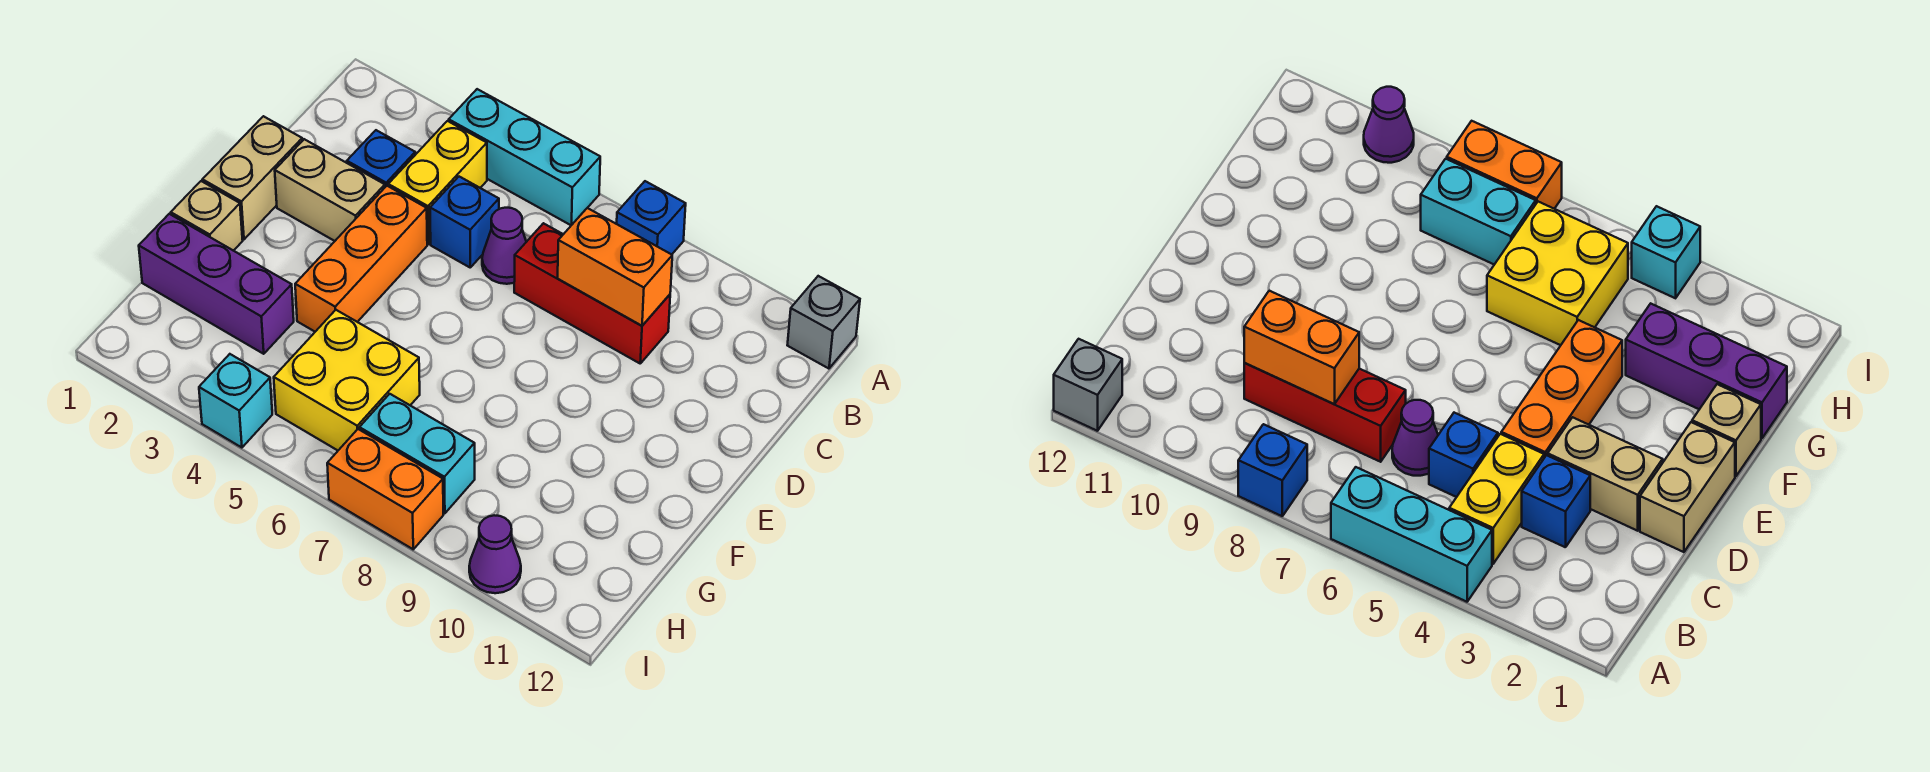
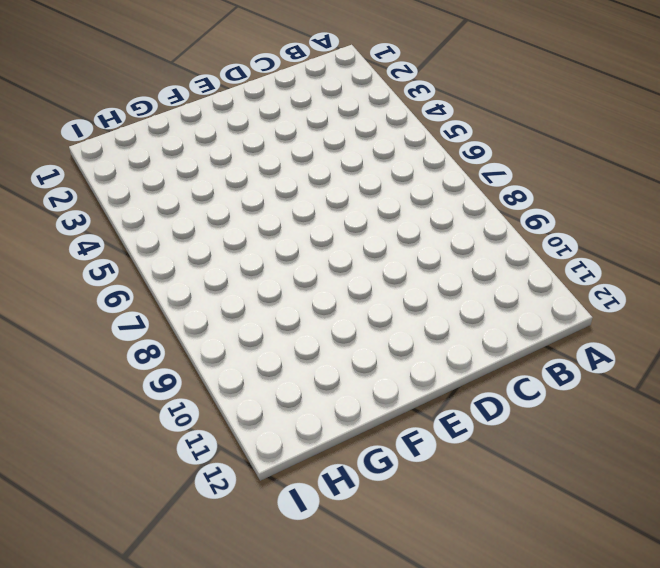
none -> cyan 1x3 brick [449,89,600,225]
none -> blue 1x1 brick [617,181,686,254]
none -> grey 1x1 brick [787,276,860,369]

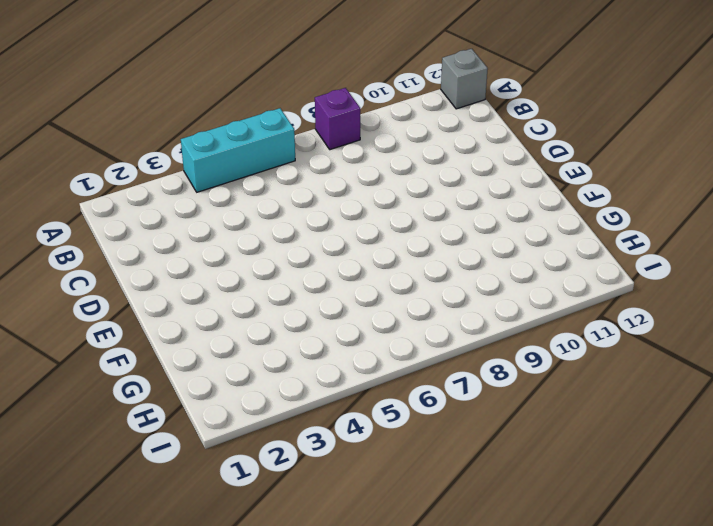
purple 1x1 brick [315,88,360,150] -> blue 1x1 brick [617,181,686,254]
none -> yellow 1x2 brick [388,121,487,244]
none -> blue 1x1 brick [347,130,415,187]
none -> blue 1x1 brick [430,177,499,267]

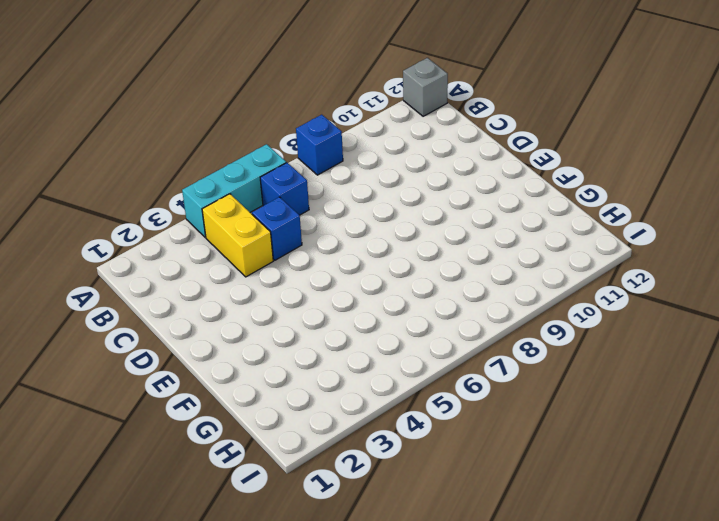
blue 1x1 brick [260,163,309,215] -> blue 1x1 brick moved to [347,130,415,187]
none -> purple 1x1 cone [482,208,526,284]
none -> red 1x3 brick [514,223,670,363]
none -> tan 1x2 brick [202,116,302,239]

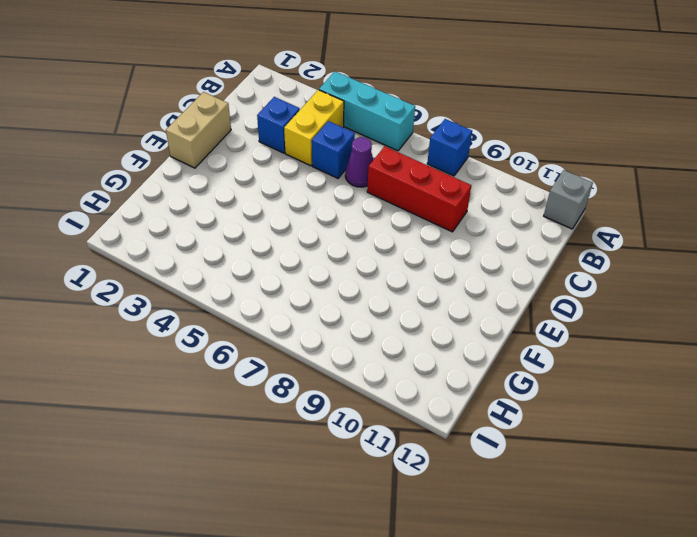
none -> tan 1x2 brick [275,139,385,241]
none -> orange 1x3 brick [295,186,427,332]
none -> tan 1x1 brick [171,181,243,251]

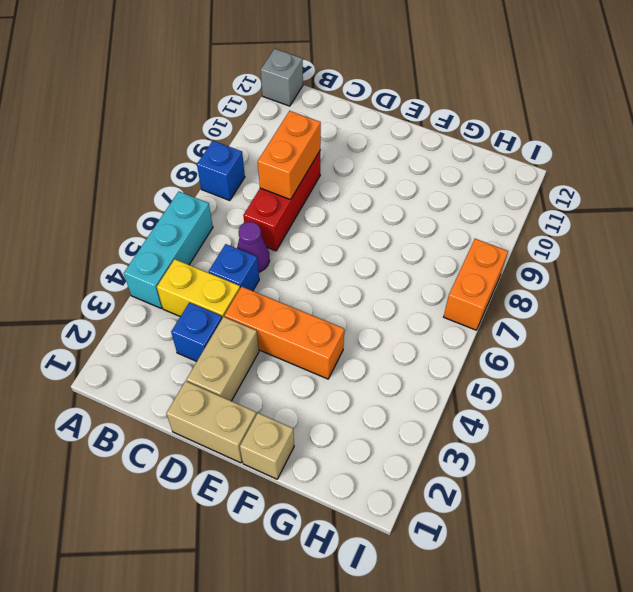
none -> purple 1x3 brick [139,214,294,354]
none -> yellow 2x2 brick [274,310,420,450]
none -> cyan 1x2 brick [359,394,475,513]

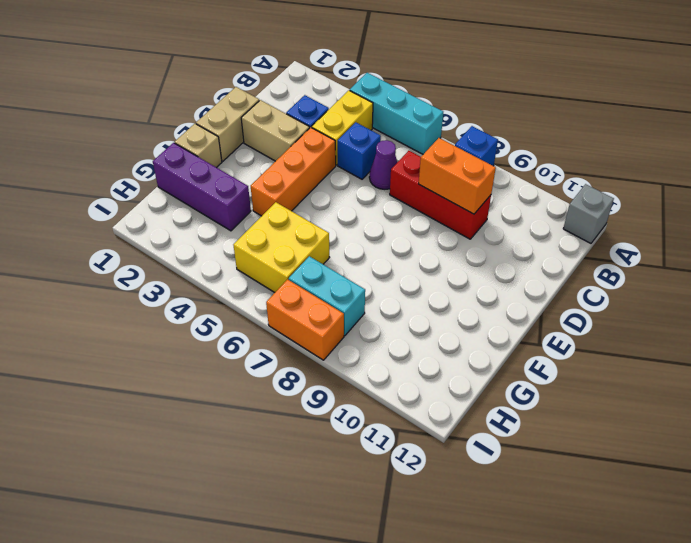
none -> cyan 1x1 brick [199,354,272,448]
none -> purple 1x1 cone [469,515,521,593]

